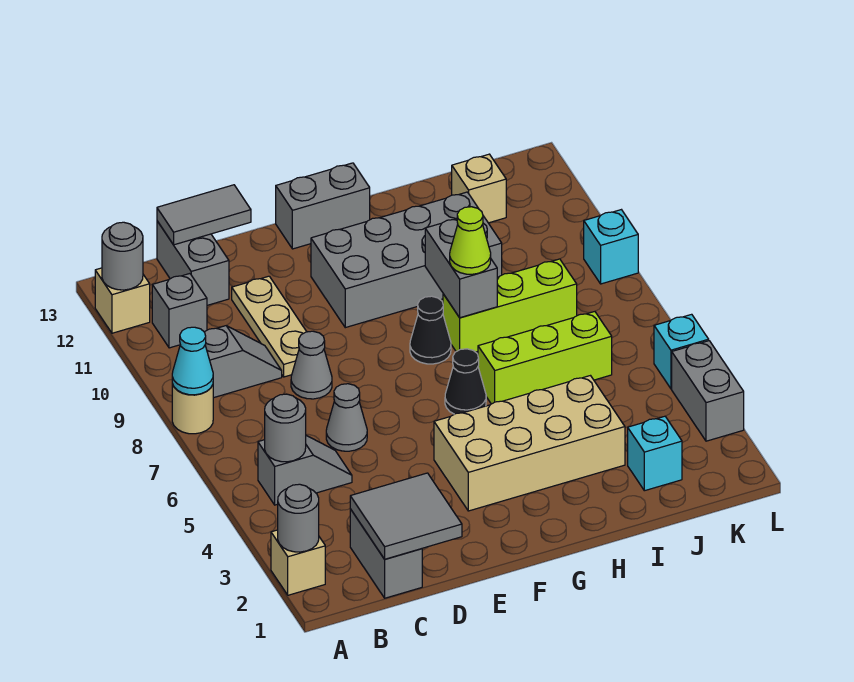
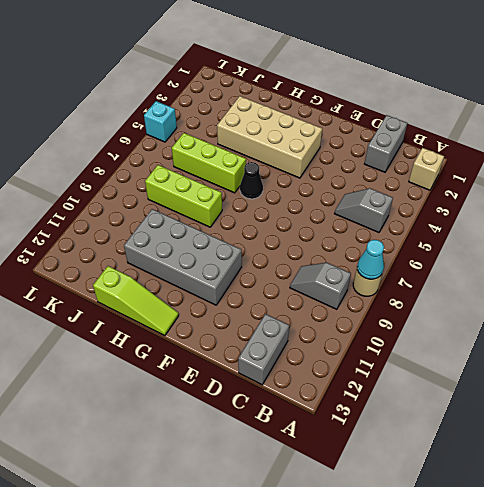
lime 1x3 slope [93,266,179,336] -> grey 1x2 brick [276,163,370,249]
none -> tan 1x1 brick [95,268,150,333]
none -> grey 1x1 brick [152,274,207,348]
none -> grey 1x1 cone [326,384,367,451]
none -> grey 1x1 cone [291,331,332,399]

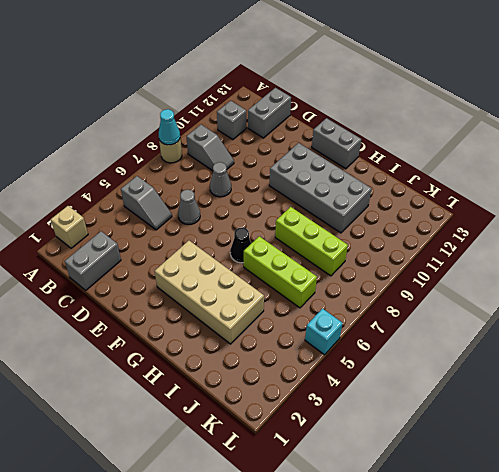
none -> tan 1x1 brick [95,268,150,333]
none -> tan 1x3 plate [232,276,307,377]
none -> black 1x1 cone [410,296,451,364]
none -> cyan 1x1 brick [628,416,682,491]

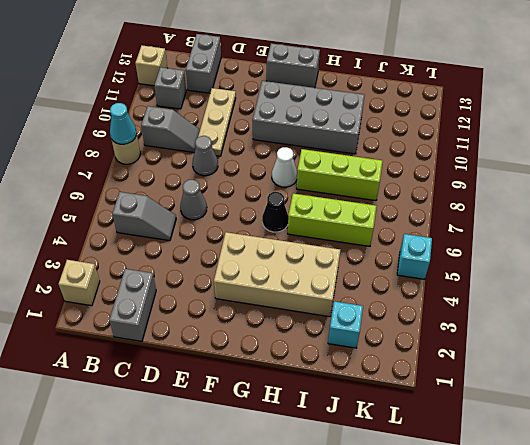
white 1x1 cone [272,147,297,187] -> black 1x1 cone [410,296,451,364]
none -> tan 1x1 brick [452,154,506,223]
none -> grey 1x2 brick [672,341,744,441]
none -> cyan 1x1 brick [584,210,638,284]
none -> grey 1x1 round brick [278,484,319,552]

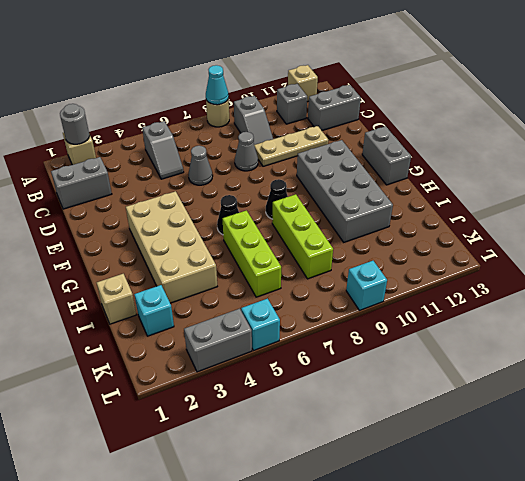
tan 1x1 brick [97,274,136,324] -> tan 1x1 brick moved to [452,154,506,223]
none -> grey 1x1 round brick [102,222,143,290]
none -> grey 1x1 round brick [265,394,306,462]
none -> grey 2x2 tile [350,473,462,559]
none -> grey 1x2 tile [157,185,251,245]

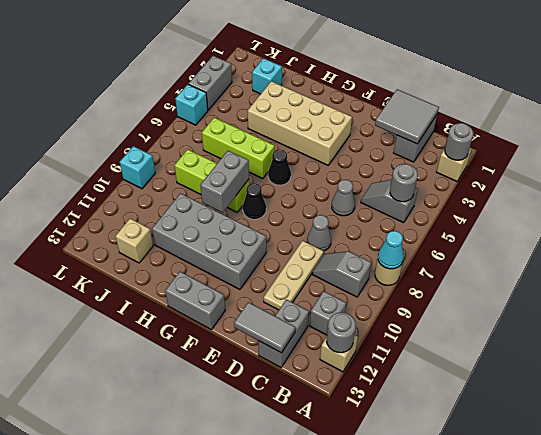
none -> lime 1x1 cone [450,207,491,274]

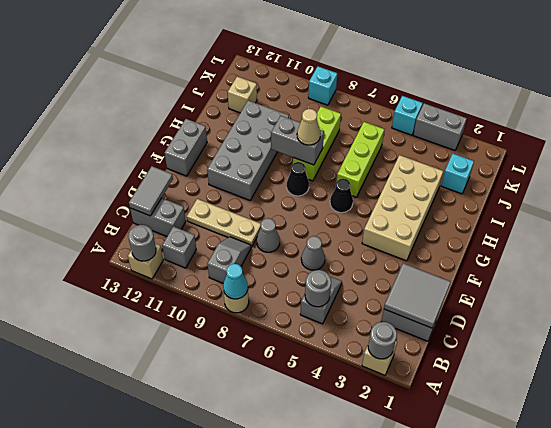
tan 1x1 cone [297,109,320,145] -> lime 1x1 cone [450,207,491,274]

